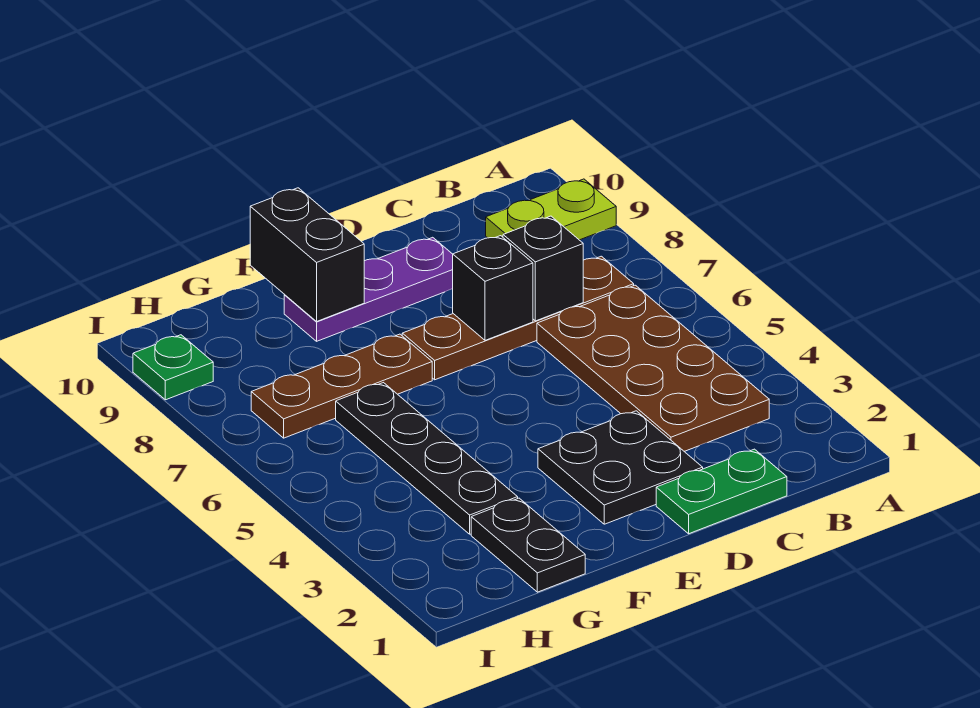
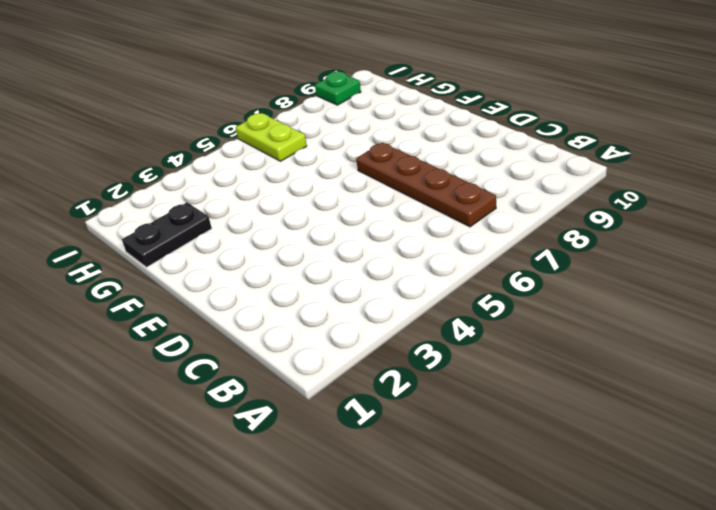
lime 1x2 plate [236,113,307,161] -> lime 1x2 plate moved to [486,179,616,240]
none -> brown 2x4 plate [537,285,769,451]
none -> green 1x2 plate [656,449,787,534]
none -> black 2x2 plate [538,411,703,524]

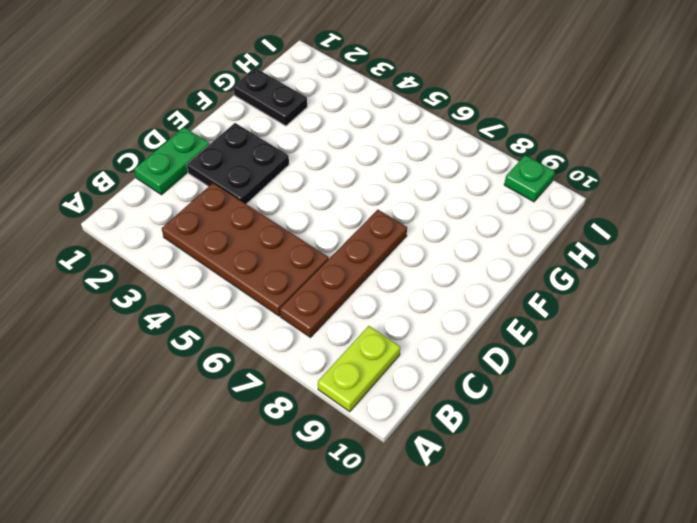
none -> purple 1x3 plate [284,237,453,341]
none -> brown 1x3 plate [251,334,432,438]
none -> black 1x4 plate [336,383,518,534]

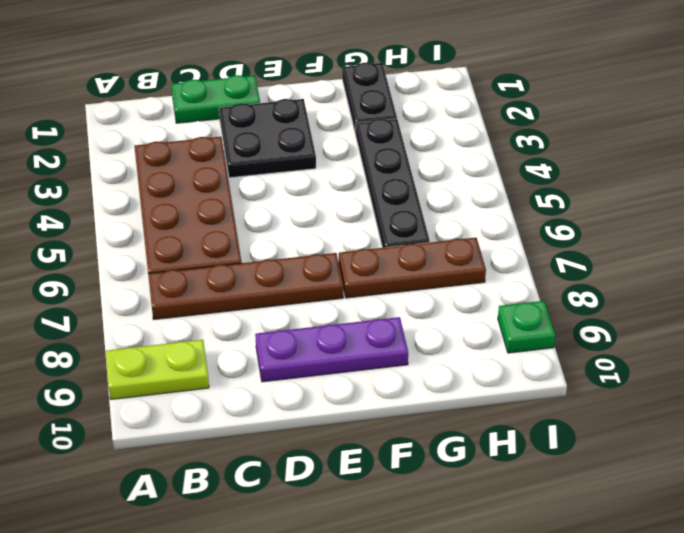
none -> black 1x1 brick [503,216,583,321]
none -> black 1x1 brick [453,236,533,340]
none -> black 1x2 brick [250,188,364,321]

